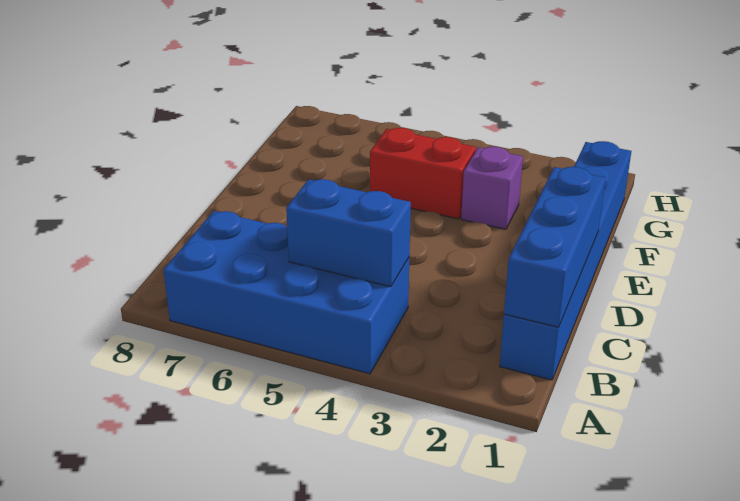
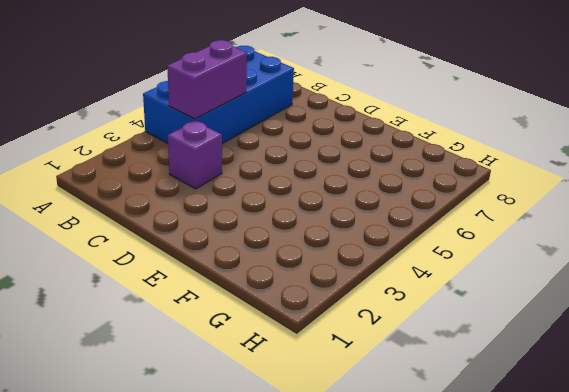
purple 1x2 brick [167,40,247,119] -> blue 1x2 brick [286,179,411,287]
purple 1x1 brick [168,121,222,189] -> purple 1x1 brick moved to [461,147,523,229]
none -> blue 1x6 brick [500,141,631,380]
none -> red 1x2 brick [370,128,476,219]

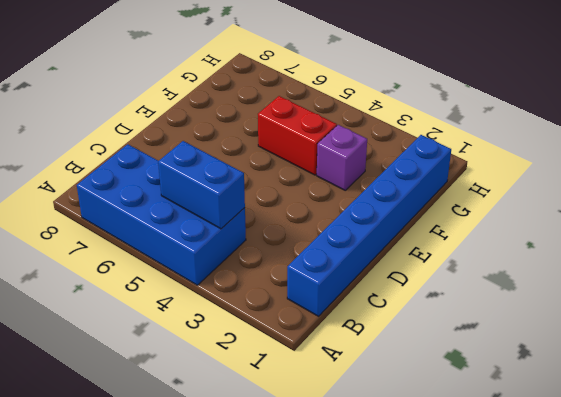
none -> blue 1x3 brick [504,167,606,327]

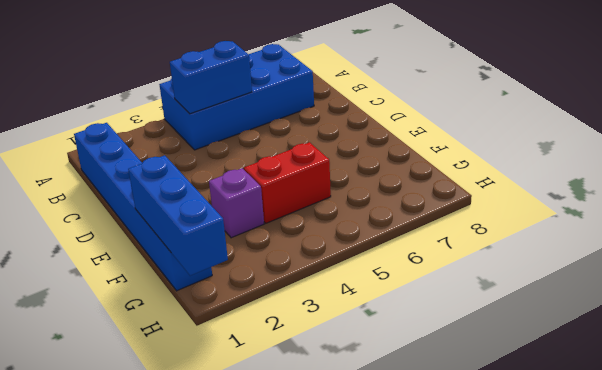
blue 1x3 brick [128,155,228,276] -> blue 1x3 brick moved to [504,167,606,327]

